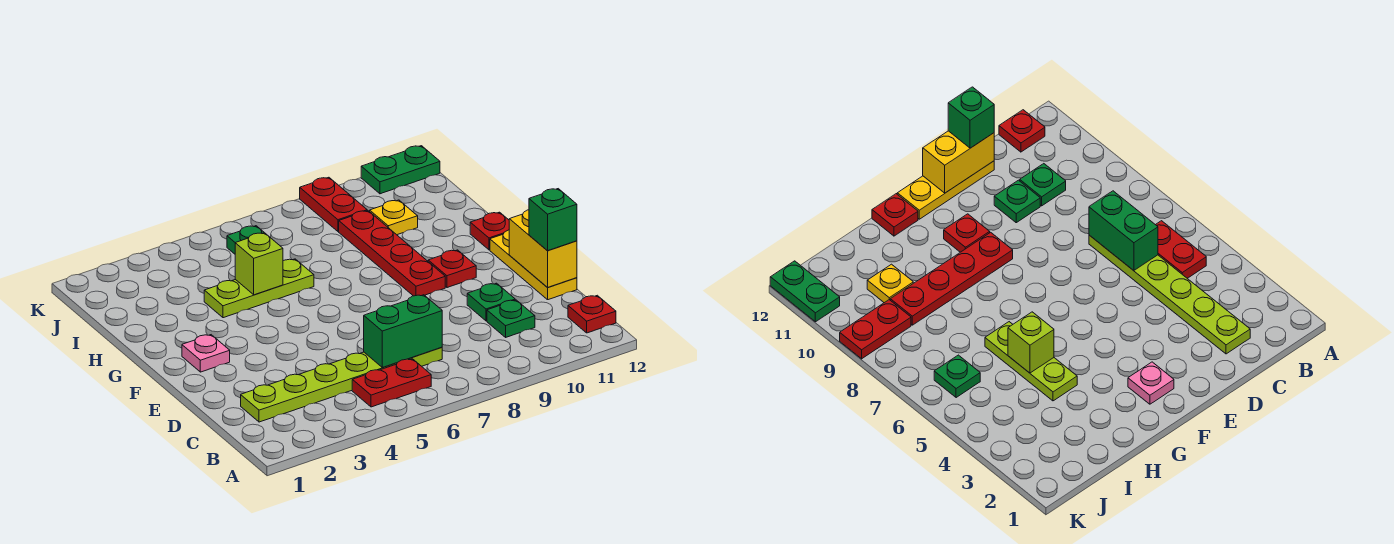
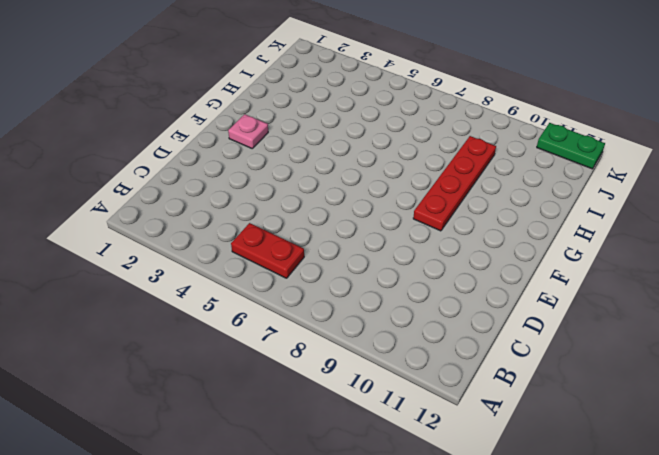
none -> red 1x1 plate [568,295,616,333]
none -> lime 1x6 plate [241,347,442,422]
none -> green 1x1 plate [487,300,535,337]

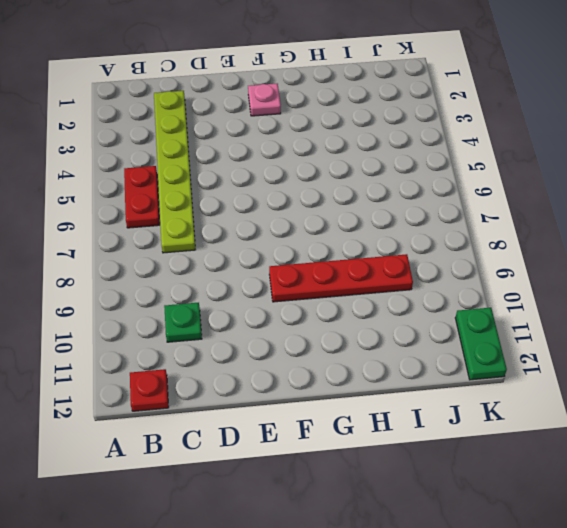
none -> green 1x1 plate [467,283,515,321]
none -> yellow 1x3 plate [490,230,577,300]
none -> red 1x1 plate [428,250,476,288]

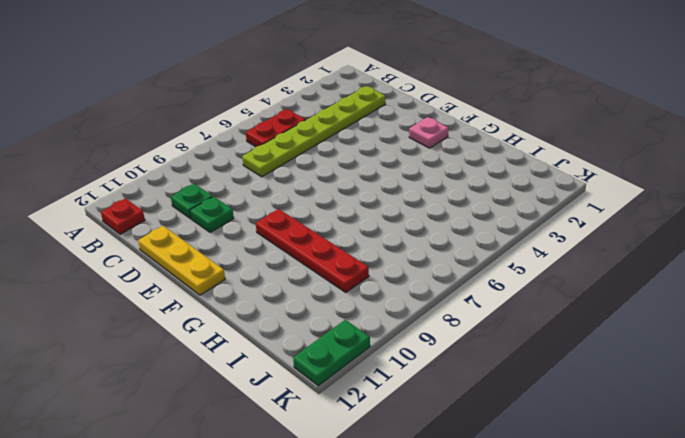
none -> red 1x1 plate [428,250,476,288]
none -> red 1x1 plate [470,212,509,250]
none -> lime 1x3 plate [204,259,314,318]

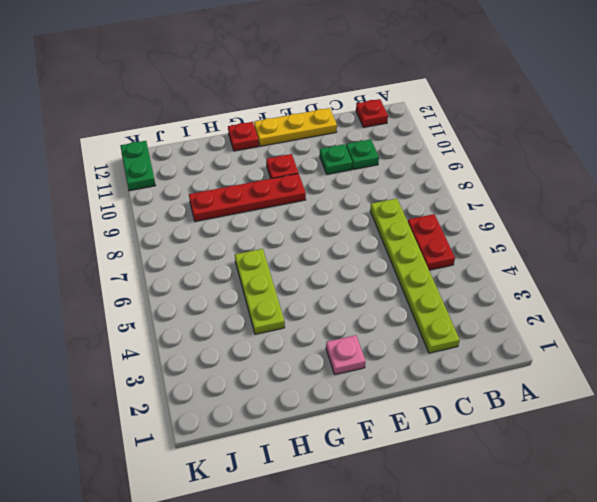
none -> yellow 1x1 plate [370,200,418,235]
none -> green 1x1 plate [227,226,264,254]
none -> red 1x2 plate [300,177,367,231]

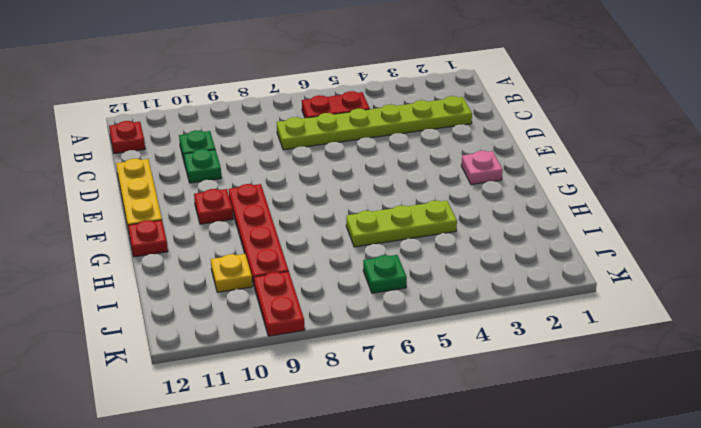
none -> green 1x2 plate [361,146,440,194]
none -> green 1x2 brick [364,295,442,367]
none -> yellow 1x2 brick [509,210,577,288]

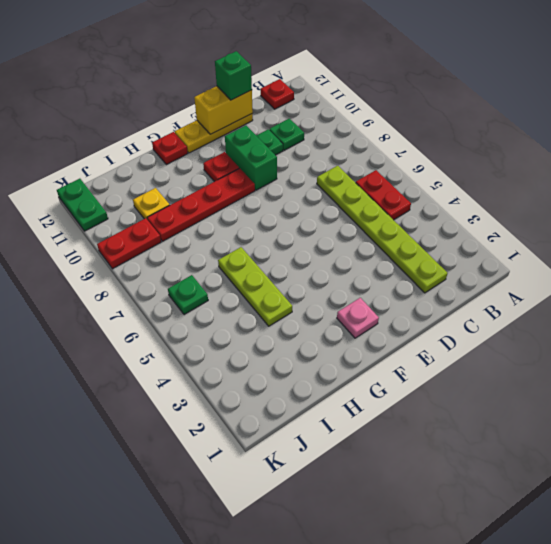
green 1x2 brick [225,126,277,190] -> green 1x2 brick moved to [364,295,442,367]
none -> lime 1x1 brick [235,233,283,295]

